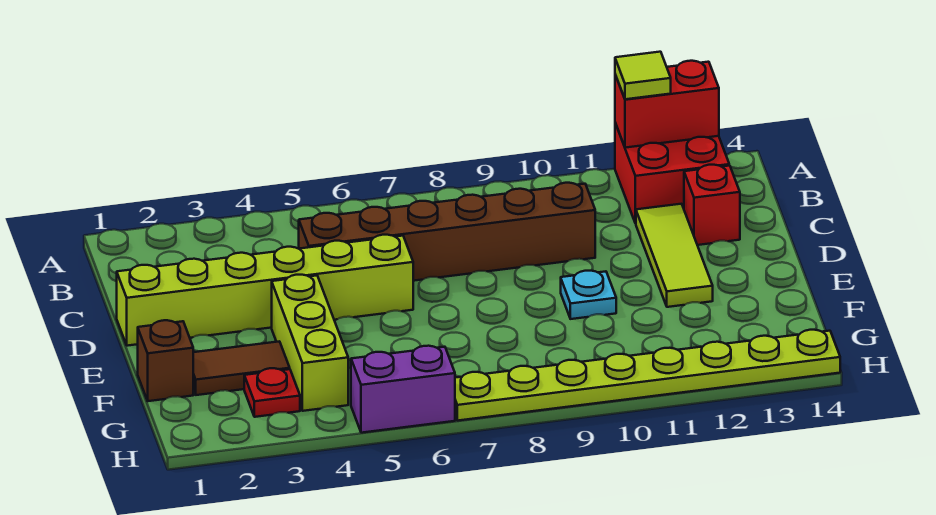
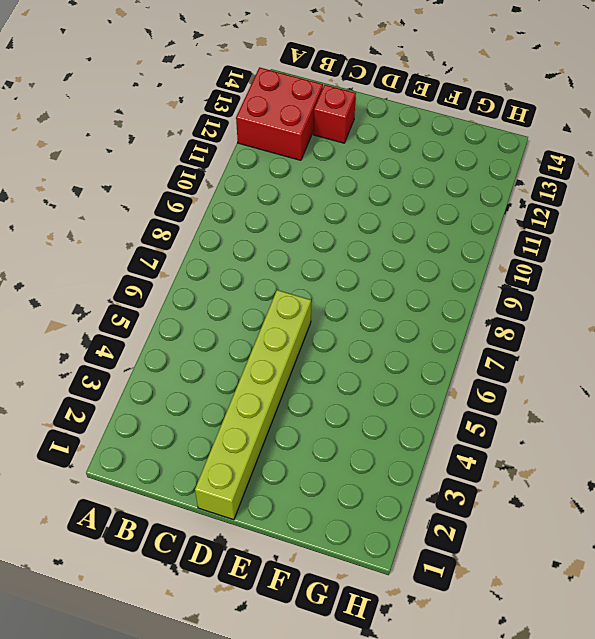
none -> brown 1x6 brick [299,183,595,281]
none -> lime 1x3 tile [636,204,713,307]
none -> lime 1x3 brick [272,275,348,411]

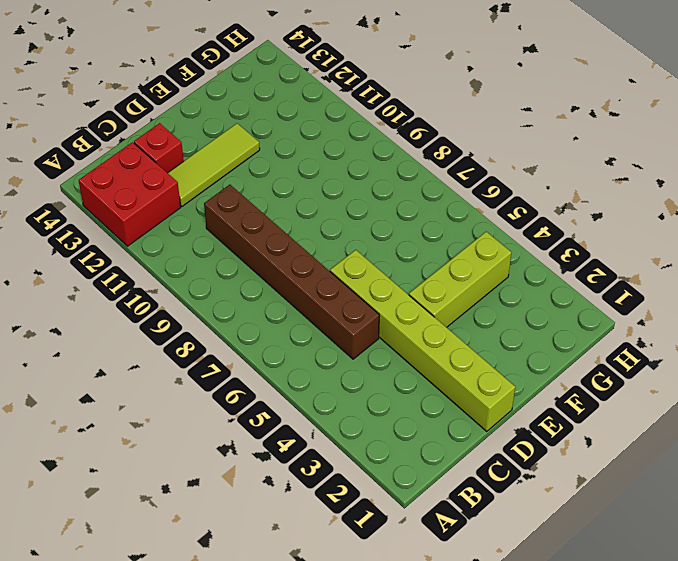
none -> cyan 1x1 plate [561,271,616,319]
none -> brown 1x1 brick [138,320,193,401]
none -> brown 1x2 tile [193,341,290,395]

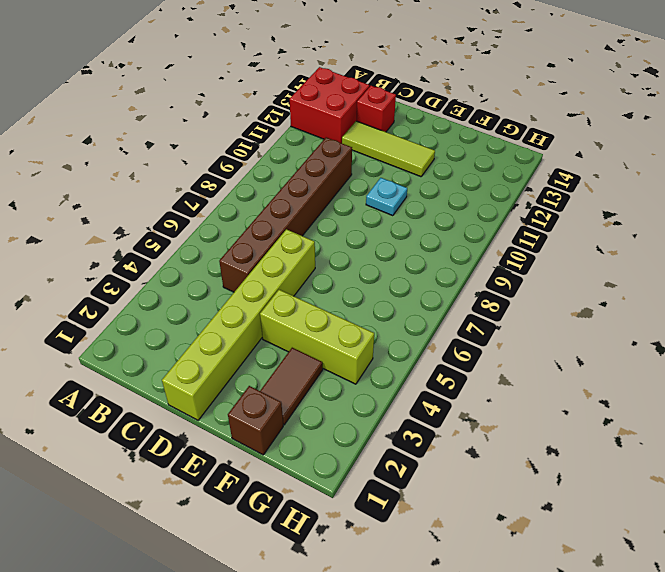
none -> red 1x1 plate [244,368,300,417]
none -> purple 1x2 brick [351,346,455,433]
none -> lime 1x8 plate [455,330,840,421]

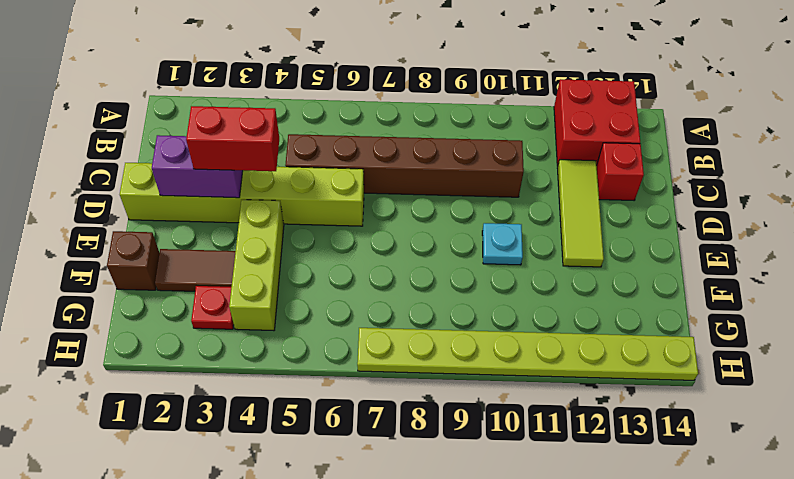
purple 1x2 brick [152,135,243,198] -> purple 1x2 brick moved to [351,346,455,433]
red 1x2 brick [186,106,279,171] -> red 1x2 brick moved to [615,61,719,148]
none -> lime 1x1 tile [615,52,671,99]

